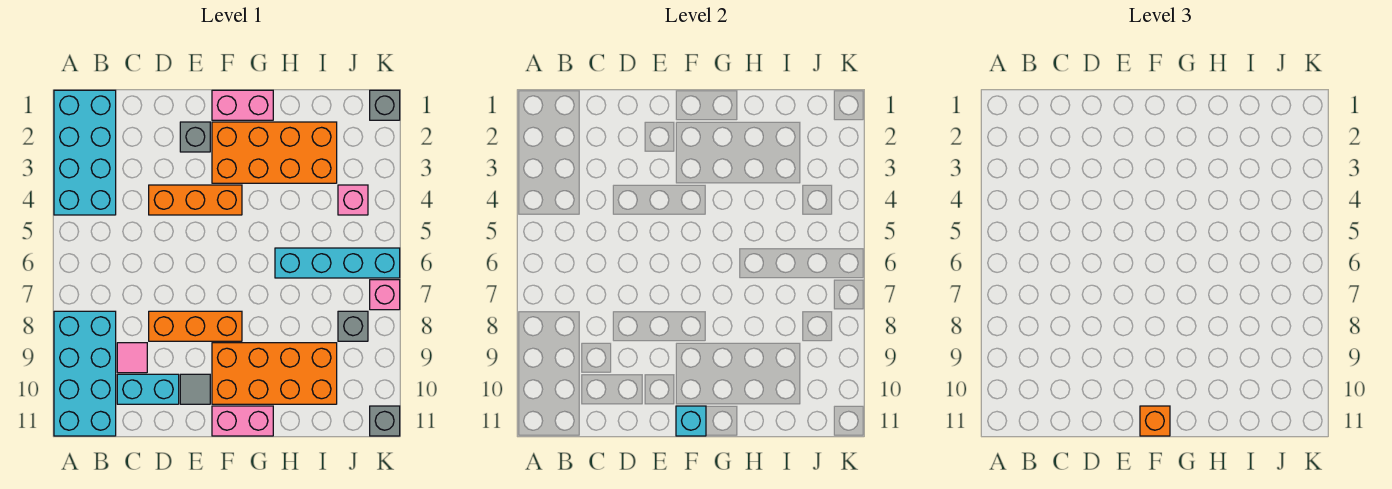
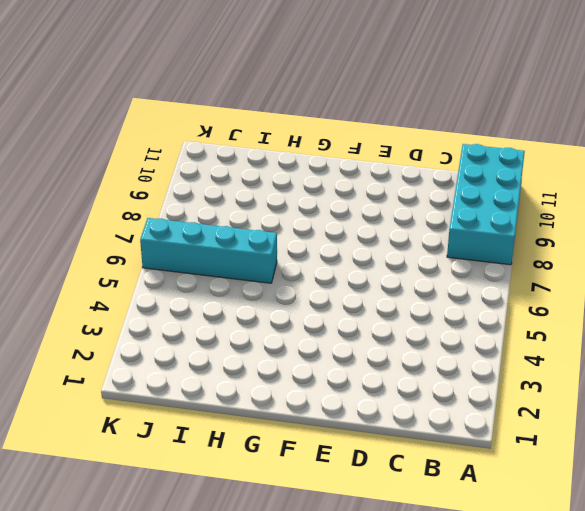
none -> cyan 2x4 brick [54,90,116,215]
none -> pink 1x1 tile [117,343,147,373]
none -> cyan 1x2 brick [117,374,179,404]

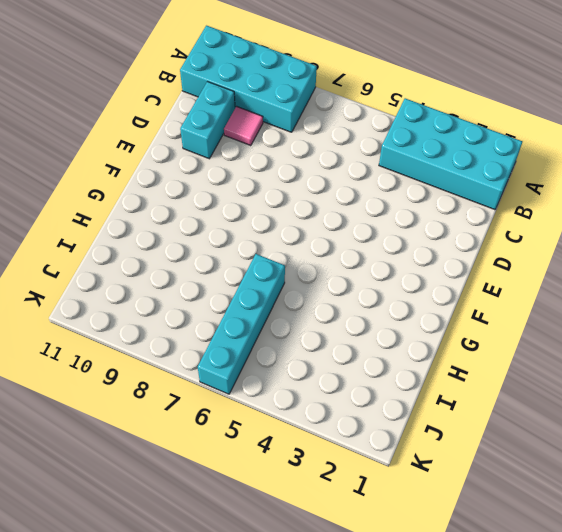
none -> orange 1x3 brick [149,185,242,215]
none -> orange 1x3 brick [149,311,242,341]
none -> grey 1x1 brick [180,122,210,152]

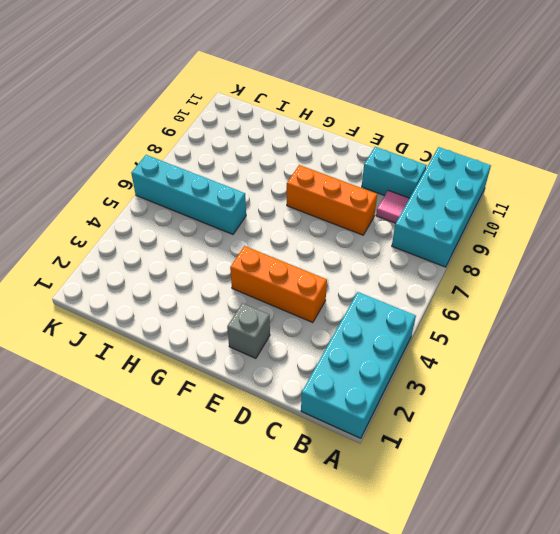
none -> grey 1x1 tile [180,374,210,404]
none -> pink 1x2 brick [212,90,273,120]
none -> orange 2x4 brick [212,122,337,183]

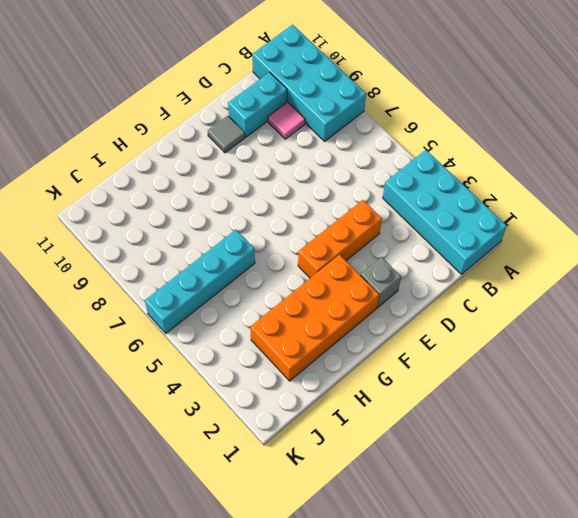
none -> orange 1x3 brick [149,311,242,341]
none -> pink 1x2 brick [212,90,273,120]
none -> orange 2x4 brick [212,343,337,404]

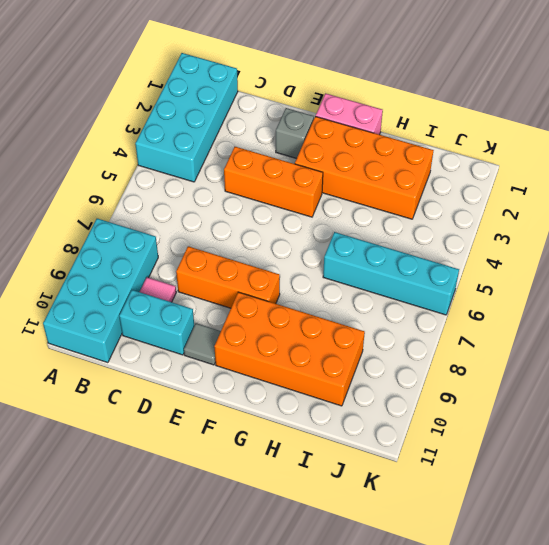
none -> pink 1x2 brick [212,406,273,436]
none -> pink 1x1 brick [338,185,368,215]
none -> grey 1x1 brick [338,311,368,341]

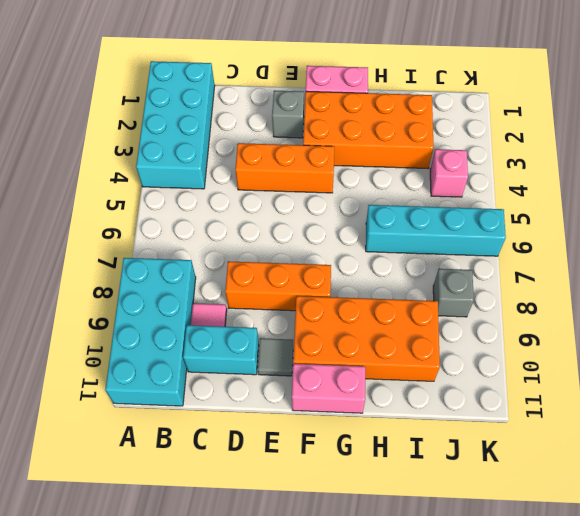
none -> grey 1x1 brick [370,90,400,120]
none -> pink 1x1 brick [370,280,400,310]
none -> grey 1x1 brick [370,406,400,436]

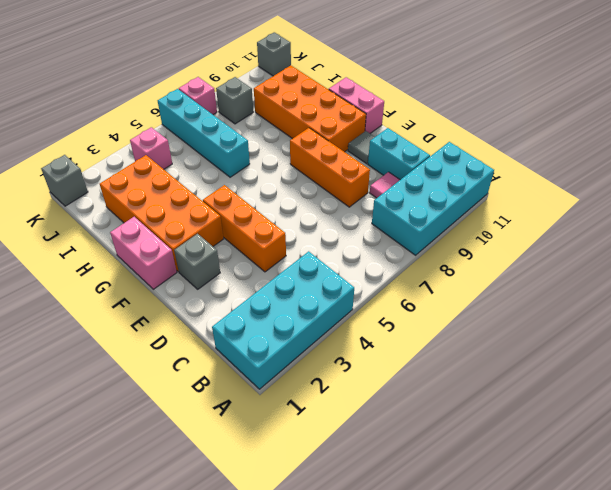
none -> cyan 1x1 brick [676,406,706,436]
none -> orange 1x1 brick [1140,406,1170,436]

